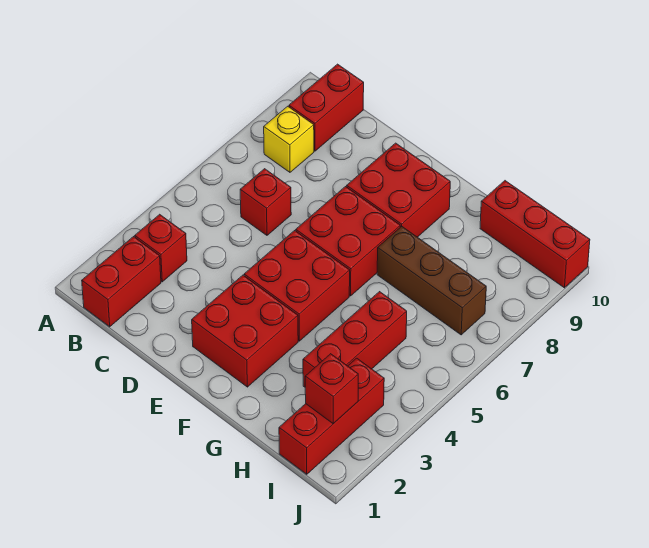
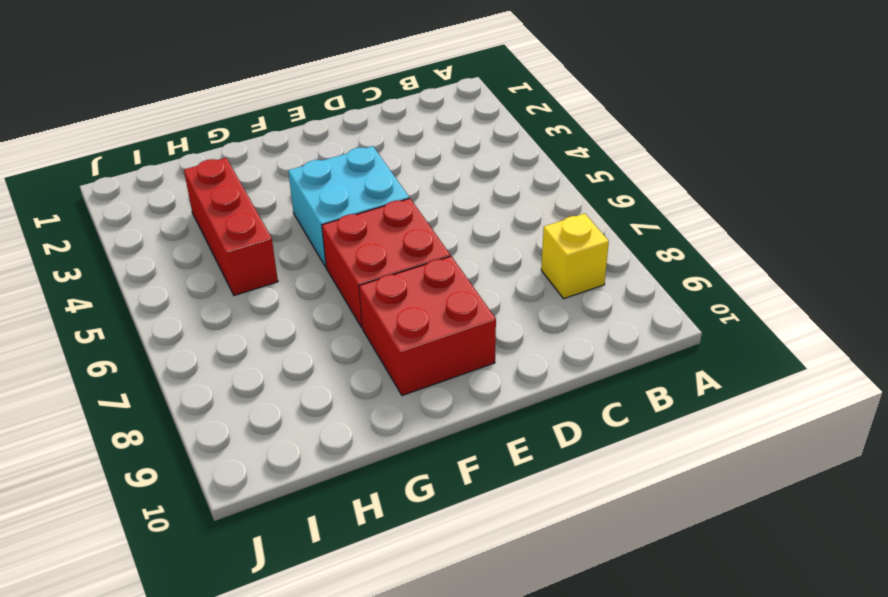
cyan 2x2 brick [288,146,409,267] -> red 2x2 brick [244,231,350,341]
none -> red 1x2 brick [82,237,161,327]
none -> red 1x1 brick [135,214,187,282]
none -> red 1x2 brick [289,64,364,151]

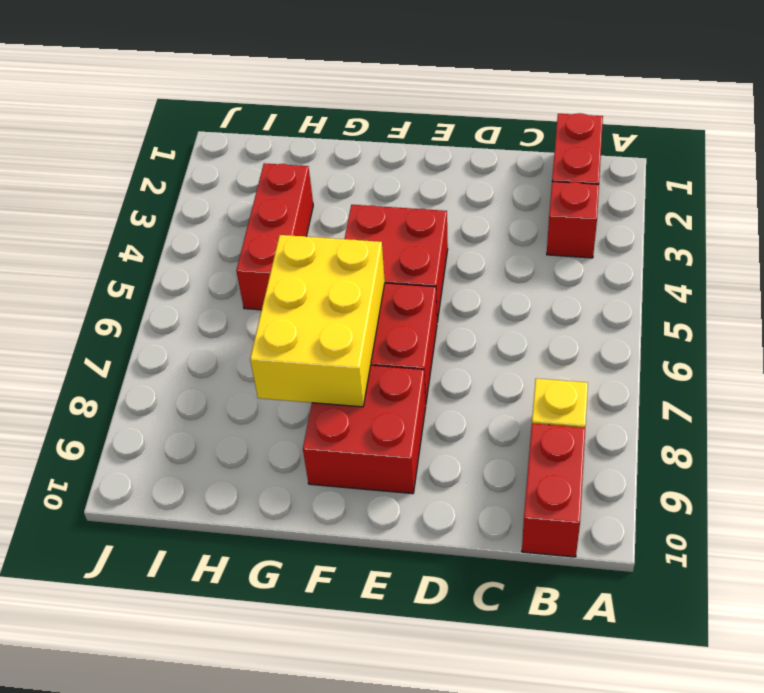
yellow 2x3 brick [250,235,385,407] -> none
none -> red 1x1 brick [240,169,291,235]
none -> red 2x2 brick [192,275,298,387]
none -> brown 1x3 brick [377,227,486,335]

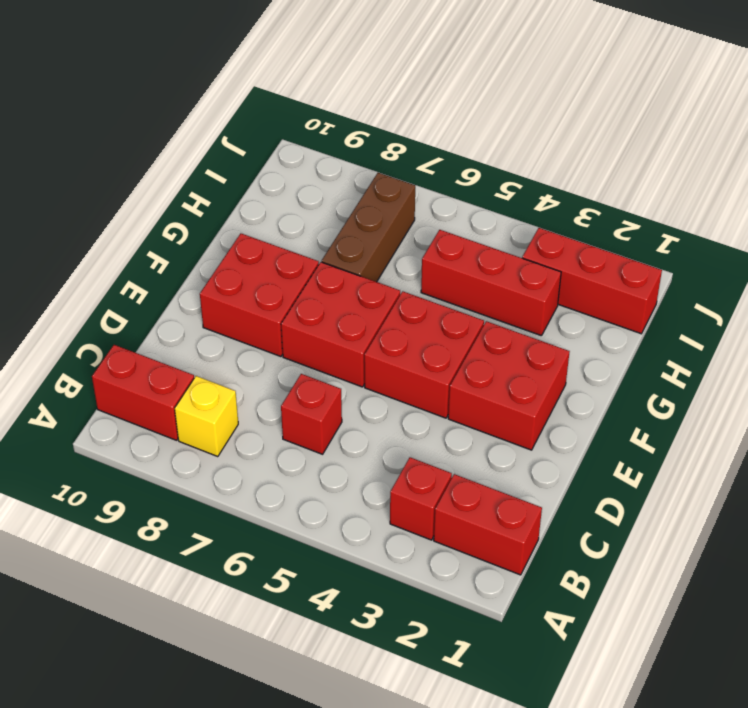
none -> red 1x3 brick [480,181,590,288]
none -> red 1x1 brick [305,354,358,424]

